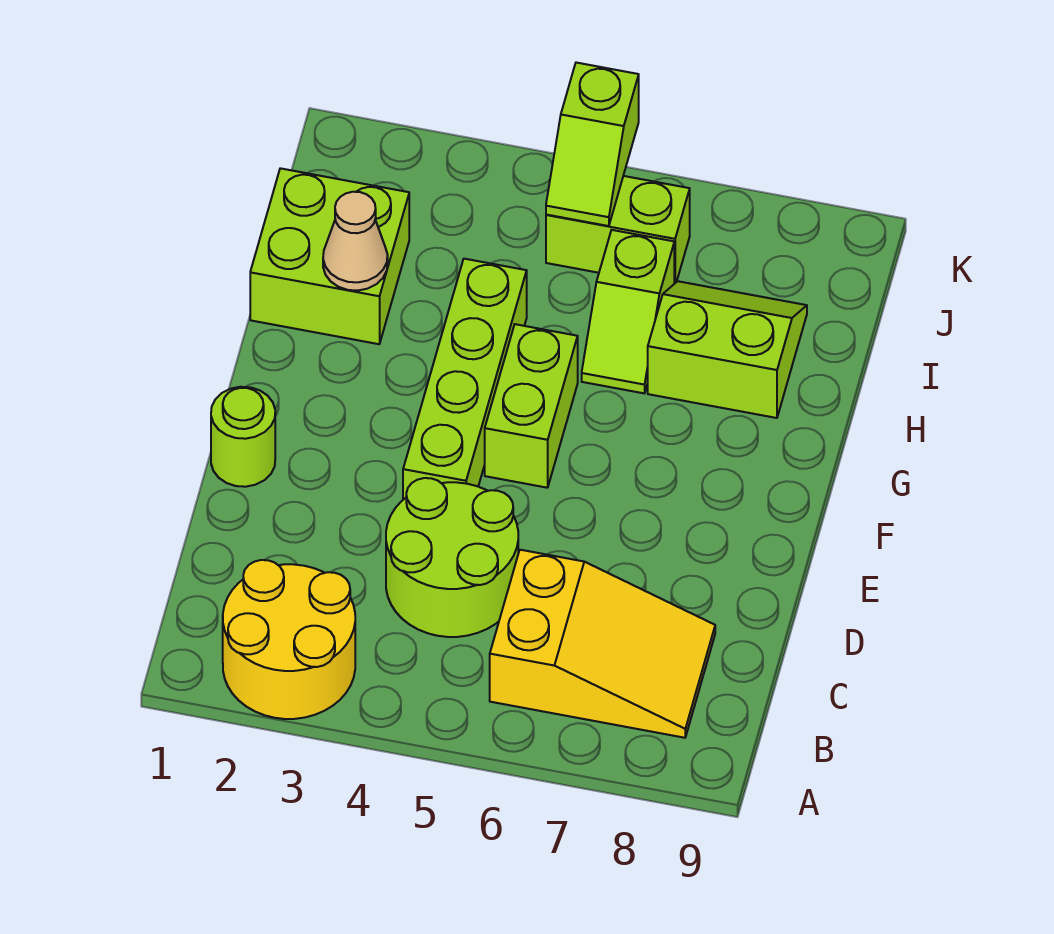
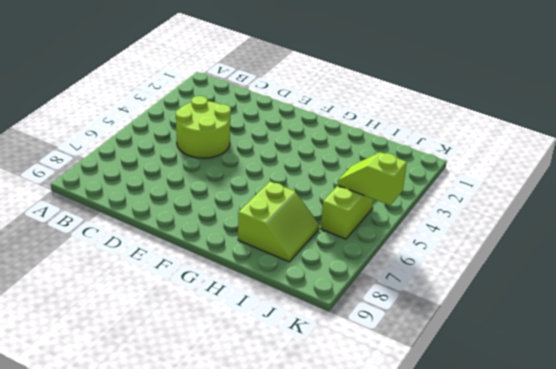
none -> yellow 2x2 round brick [223,560,355,719]
none -> yellow 2x3 slope [490,550,715,738]
none -> lime 1x1 round brick [211,387,275,487]

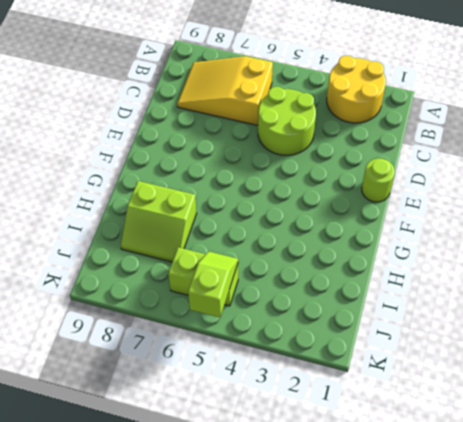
none -> lime 1x4 brick [403,259,527,500]
none -> lime 1x2 brick [485,324,578,488]
none -> lime 2x2 brick [250,168,409,344]

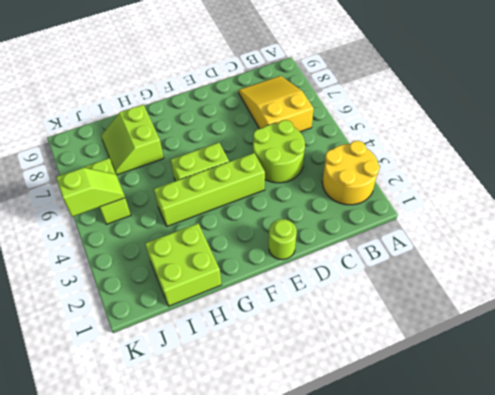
none -> lime 1x2 slope [582,230,674,393]
none -> tan 1x1 cone [323,192,388,291]

